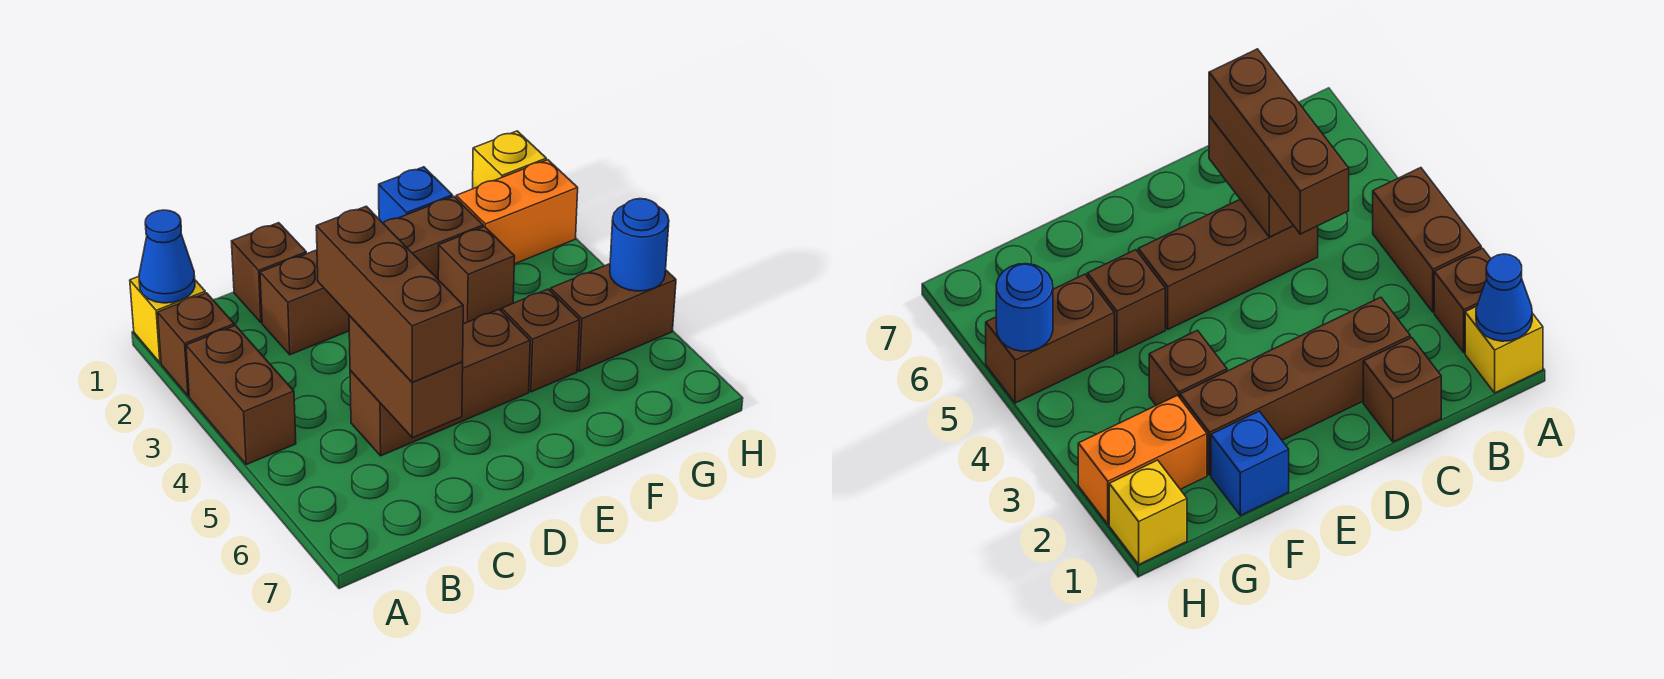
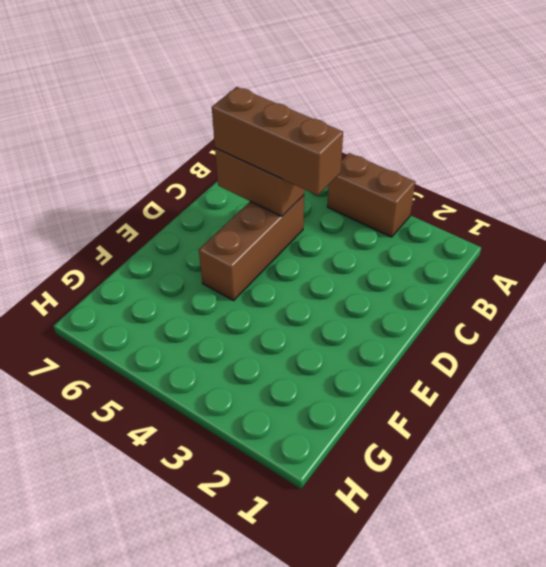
none -> yellow 1x1 brick [130,277,205,363]
none -> brown 1x1 brick [158,293,234,396]
none -> brown 1x1 brick [232,223,306,323]

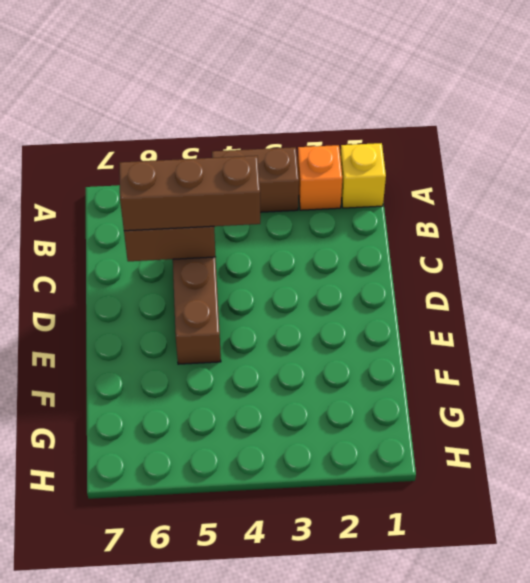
orange 1x1 brick [298,145,342,210] -> brown 1x1 brick [158,293,234,396]
none -> brown 1x1 brick [232,223,306,323]
none -> brown 1x4 brick [260,196,483,355]
none -> blue 1x1 brick [379,167,452,223]

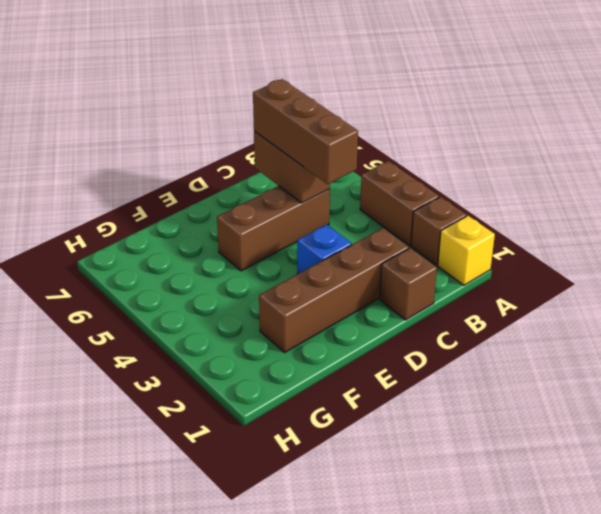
blue 1x1 brick [297,224,352,274] -> blue 1x1 brick moved to [379,167,452,223]
none -> brown 1x1 brick [438,227,515,323]
none -> brown 1x1 brick [502,289,580,392]
none -> orange 1x2 brick [456,160,578,264]

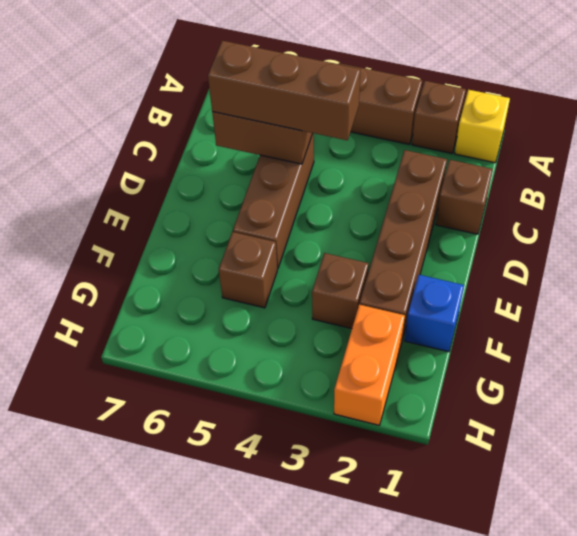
none -> brown 1x2 brick [551,264,676,371]
none -> yellow 1x1 brick [473,131,546,189]
none -> blue 1x1 cone [139,210,195,303]

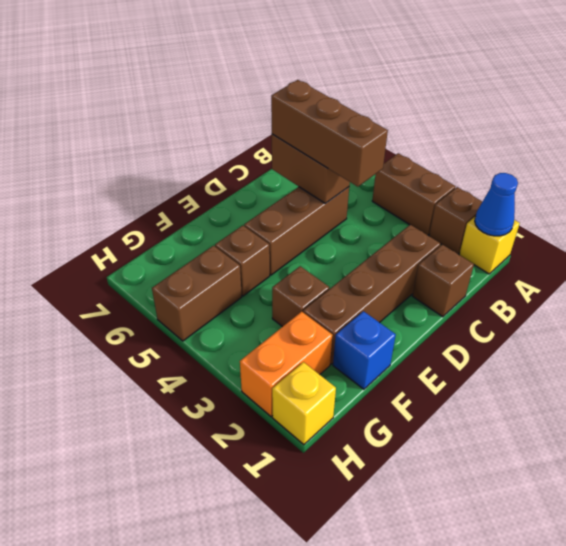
none -> blue 1x1 round brick [610,199,669,291]

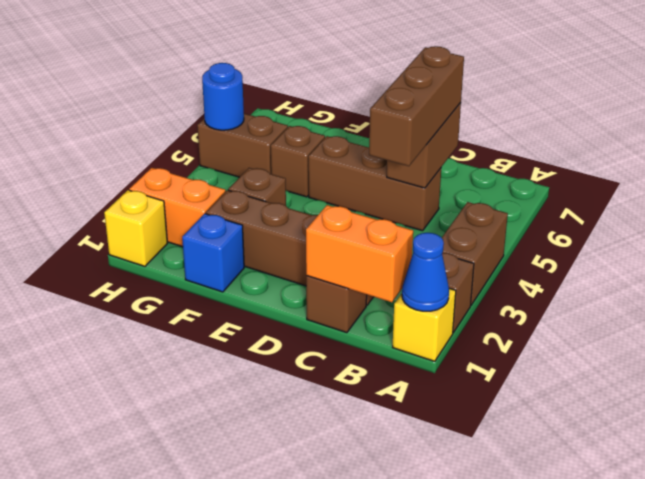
orange 1x2 brick [306,205,413,302] -> none

